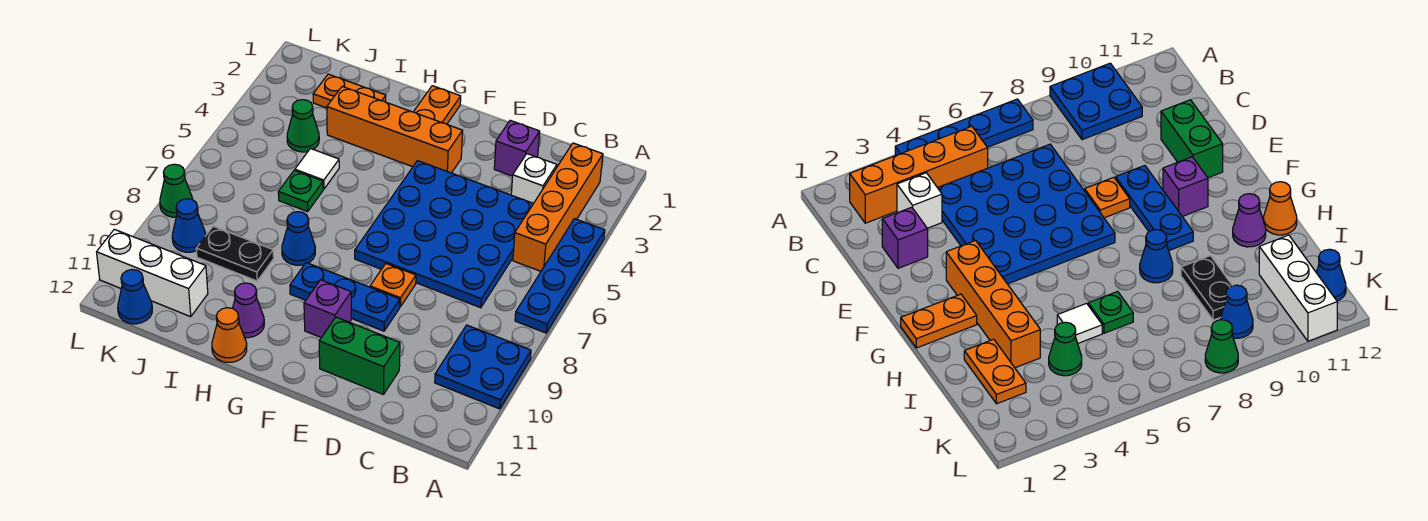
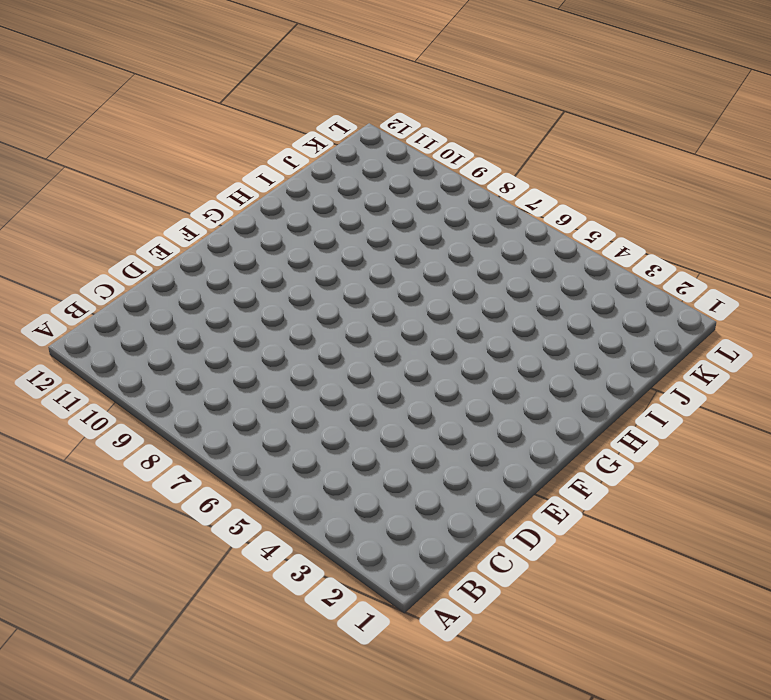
none -> blue 1x4 plate [515,219,605,333]
none -> blue 2x2 plate [435,325,531,409]
none -> orange 1x4 brick [513,143,603,271]

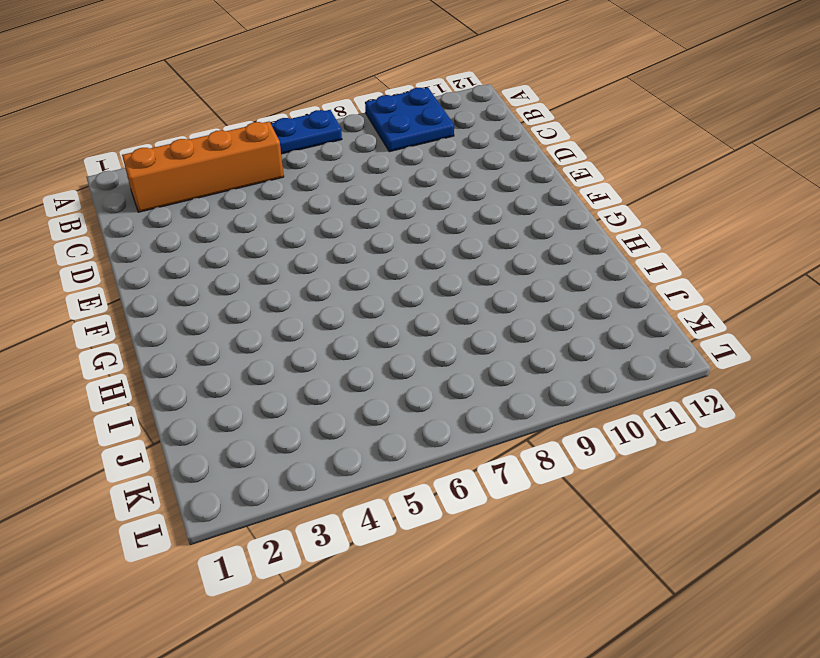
none -> white 1x1 brick [511,154,557,203]
none -> blue 4x4 plate [355,161,533,308]
none -> purple 1x1 brick [494,120,540,176]

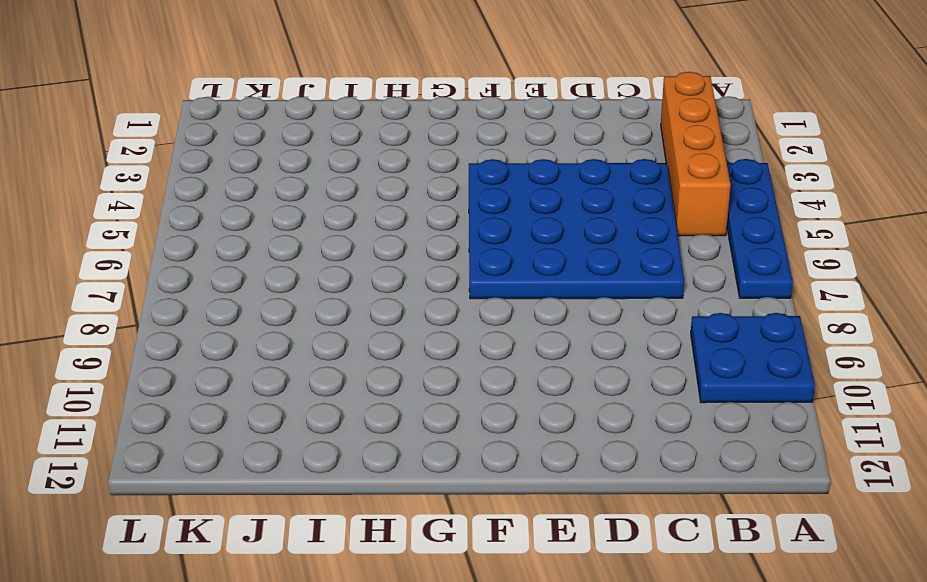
none -> white 1x1 brick [511,154,557,203]
none -> purple 1x1 brick [494,120,540,176]
none -> green 1x2 brick [319,317,400,395]

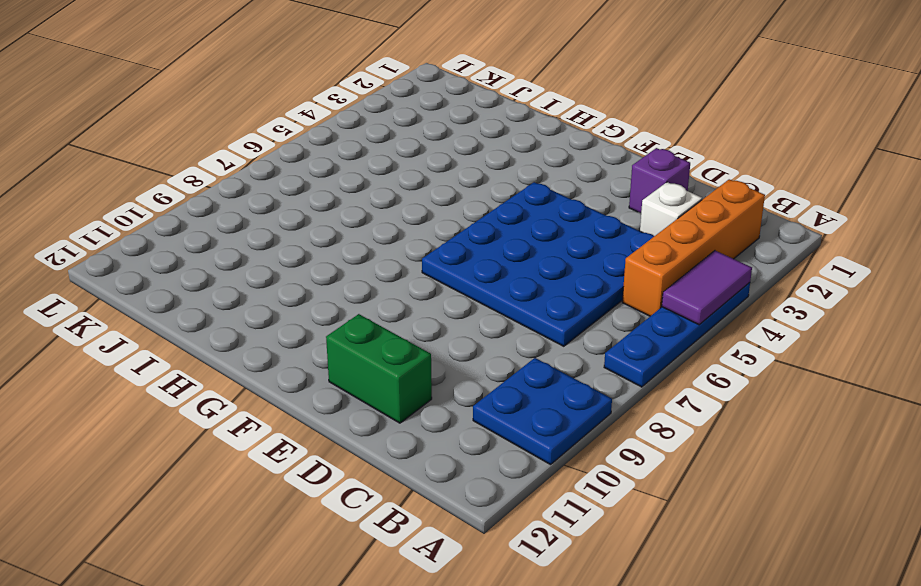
purple 1x2 tile [662,251,752,325] -> none
none -> orange 1x1 plate [370,264,416,307]
none -> blue 1x3 plate [290,263,400,331]
none -> orange 1x4 brick [327,87,463,173]

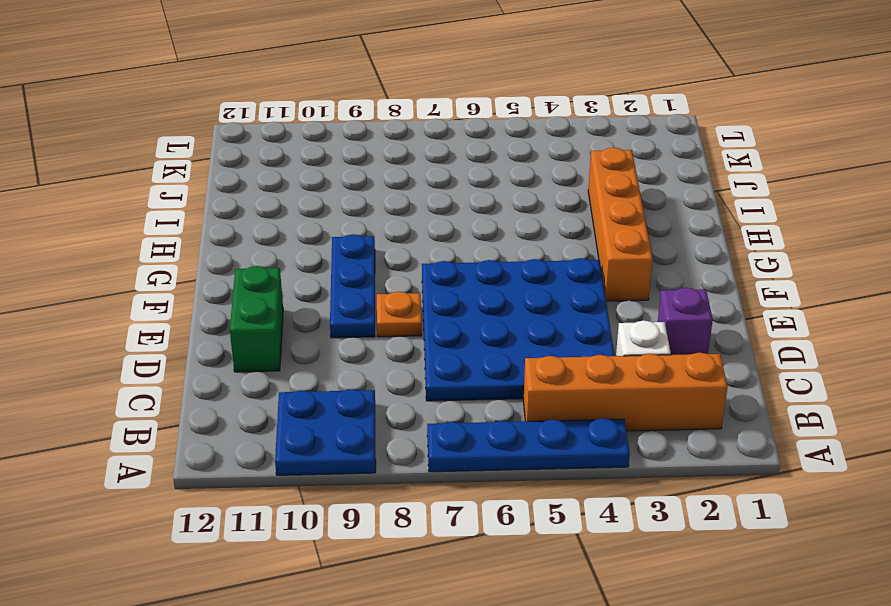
none -> purple 1x1 brick [304,280,351,338]
none -> orange 1x2 plate [414,86,461,124]
none -> blue 1x1 cone [282,212,315,265]

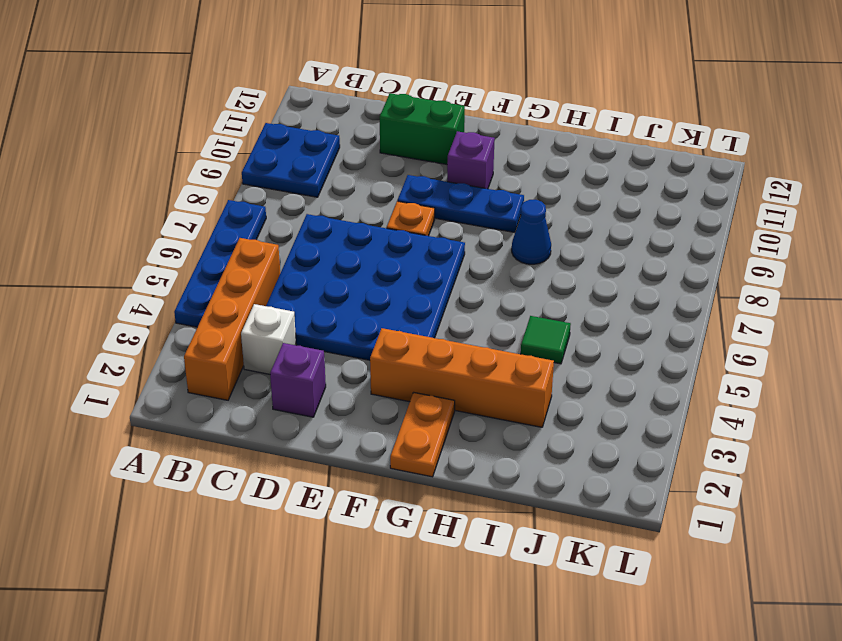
green 1x1 tile [521,316,571,364] -> white 1x1 tile [295,149,339,189]
none -> purple 1x1 cone [233,283,264,338]
none -> orange 1x1 cone [212,308,247,362]
none -> orange 1x2 plate [313,74,386,108]

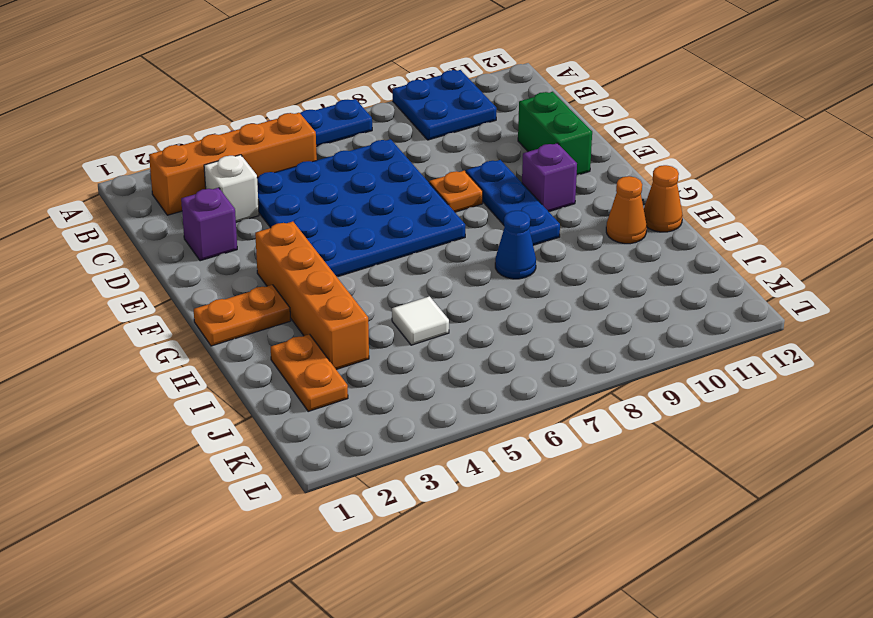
orange 1x1 cone [606,176,647,244] -> purple 1x1 cone [233,283,264,338]
none -> green 1x1 plate [278,170,323,212]
none -> black 1x2 plate [196,226,274,281]
none -> green 1x1 cone [287,100,319,152]

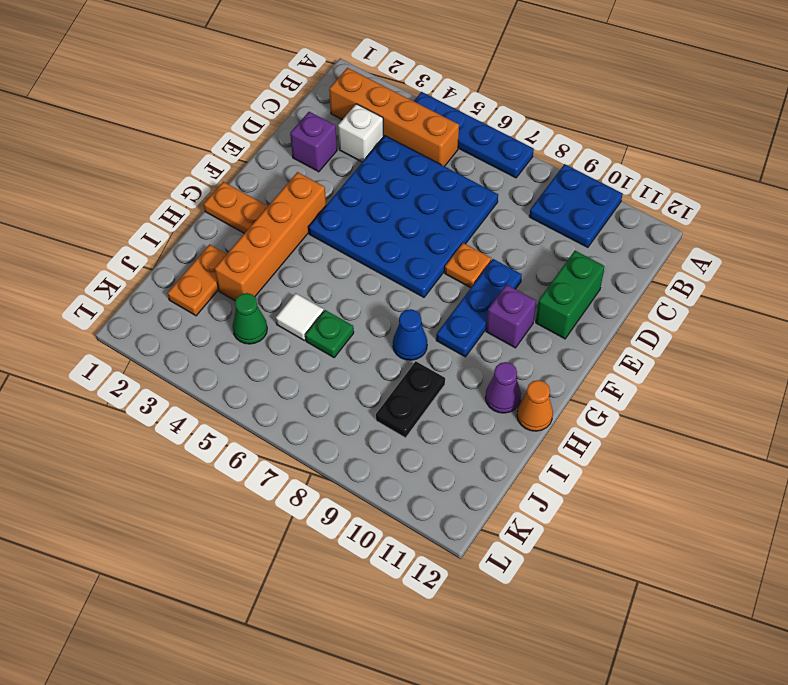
none -> white 1x3 brick [97,229,208,317]
none -> blue 1x1 cone [172,199,206,252]
none -> blue 1x1 cone [118,270,152,324]

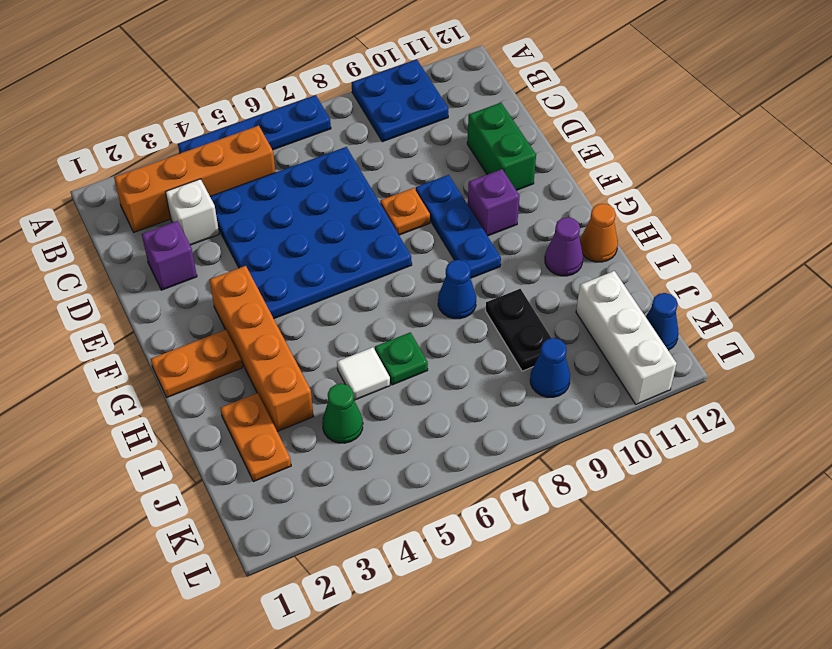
none -> green 1x1 cone [160,164,193,217]

